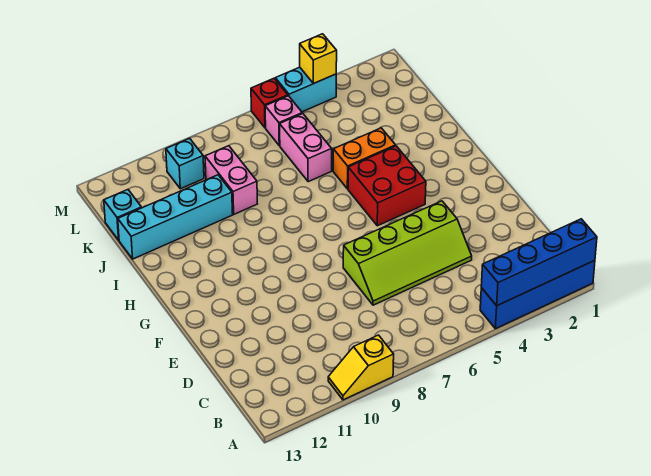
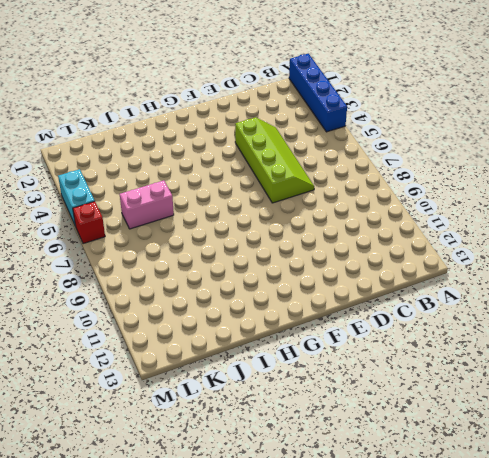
none -> yellow 1x2 slope [328,335,394,400]
none -> red 2x2 brick [348,146,426,226]
none -> orange 1x2 brick [333,128,396,189]

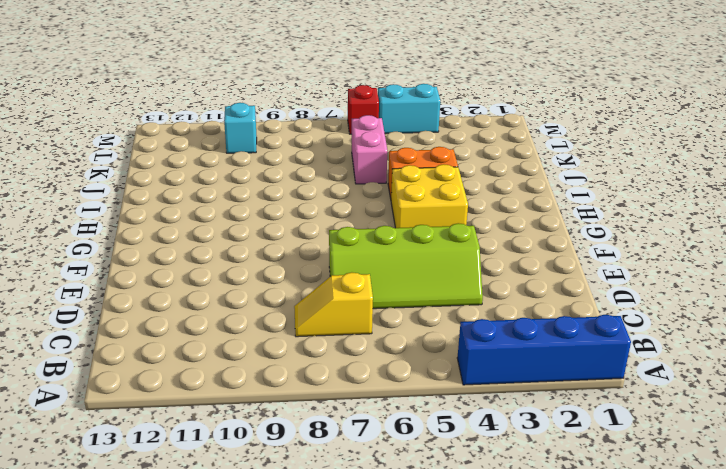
yellow 1x2 slope [294,272,373,337] -> yellow 1x2 slope moved to [328,335,394,400]
yellow 2x2 brick [391,164,468,228] -> red 2x2 brick [348,146,426,226]
none -> pink 1x2 brick [205,146,257,214]
none -> cyan 1x4 brick [118,175,233,259]
none -> cyan 1x1 brick [104,190,142,240]

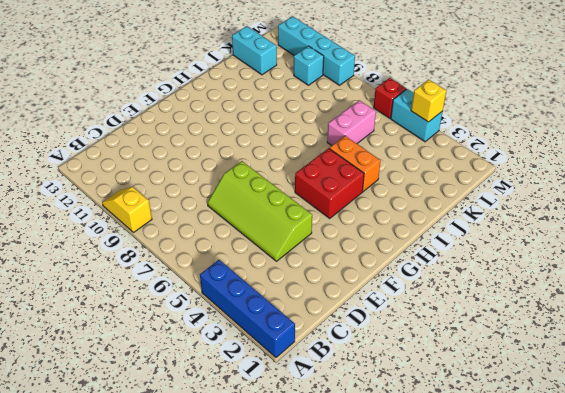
cyan 1x2 brick [232,26,277,75] -> cyan 1x1 brick [104,190,142,240]
cyan 1x4 brick [278,16,355,85] -> cyan 1x4 brick moved to [118,175,233,259]
none -> pink 1x2 brick [205,146,257,214]
none -> pink 1x1 brick [265,96,302,146]
none -> blue 1x4 brick [481,219,597,306]

